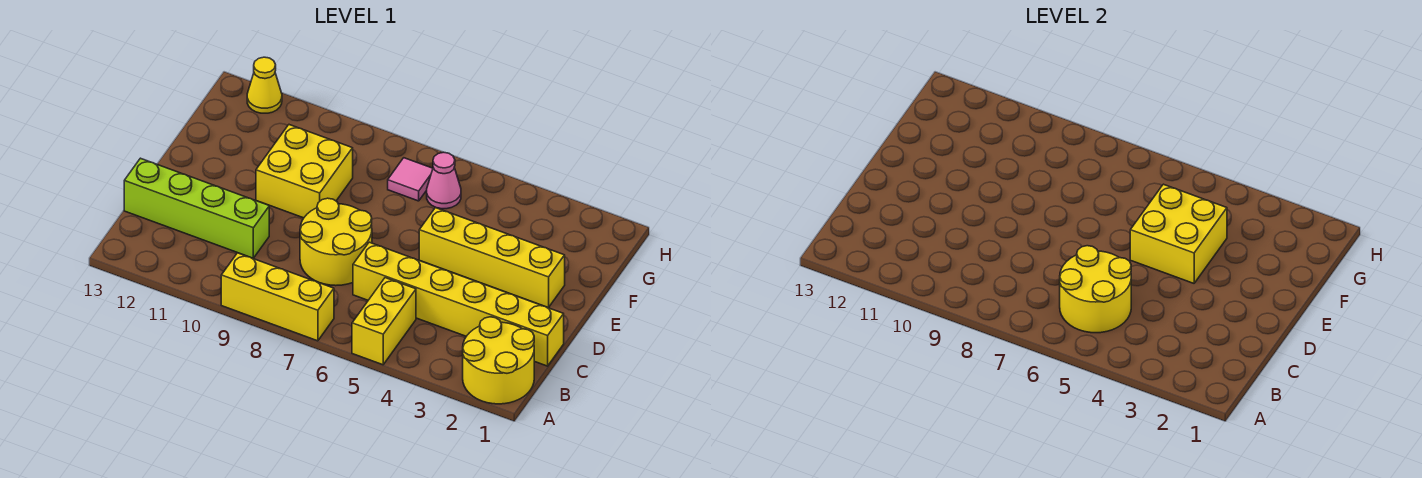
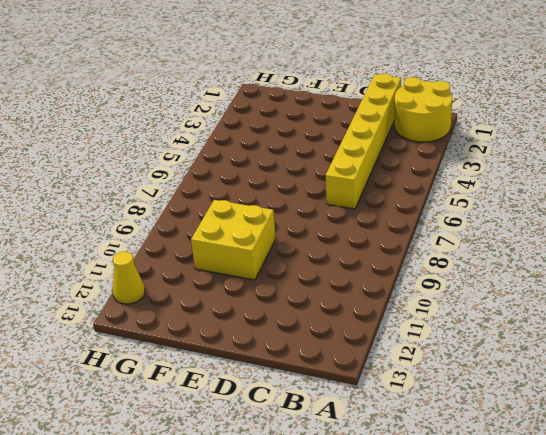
none -> yellow 1x2 brick [352,278,416,365]
none -> yellow 1x3 brick [221,253,334,341]
none -> yellow 2x2 round brick [300,198,372,286]

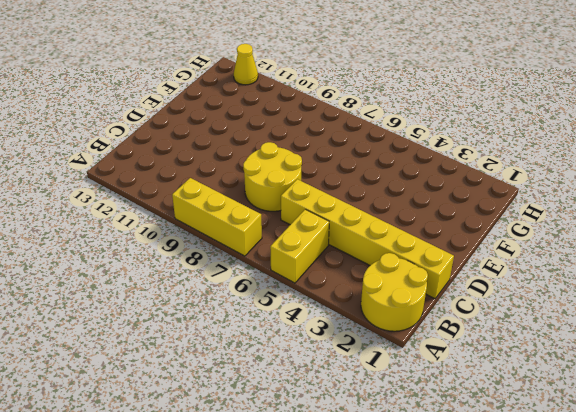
none -> lime 1x4 brick [124,158,269,258]
none -> yellow 1x4 brick [419,208,565,308]
none -> yellow 2x2 brick [256,125,353,218]

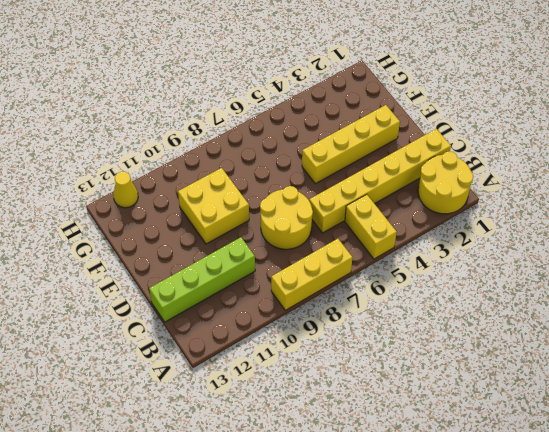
none -> pink 1x1 cone [427,152,461,209]
none -> pink 1x1 tile [388,158,433,201]
none -> yellow 2x2 round brick [1060,246,1131,333]

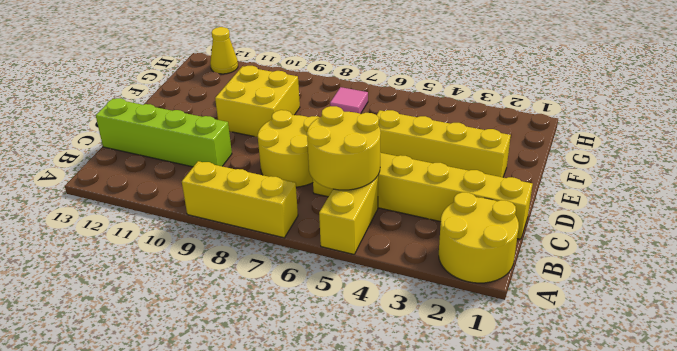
none -> pink 1x1 cone [427,152,461,209]
none -> yellow 2x2 brick [1130,184,1227,283]

